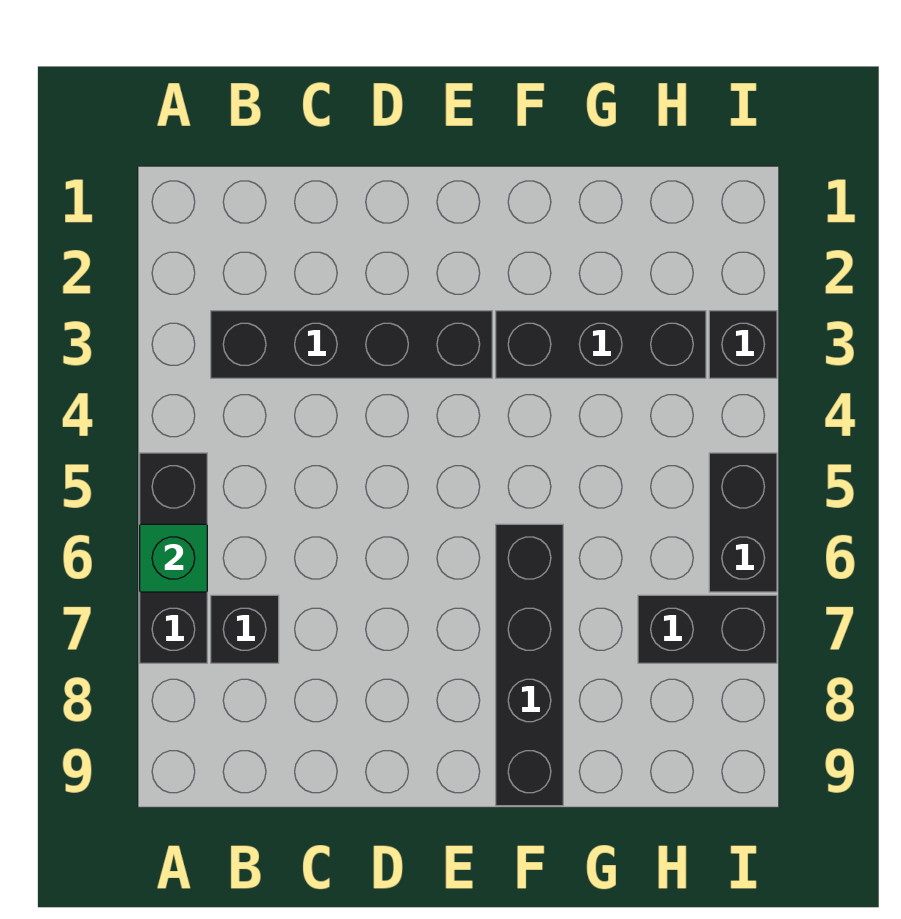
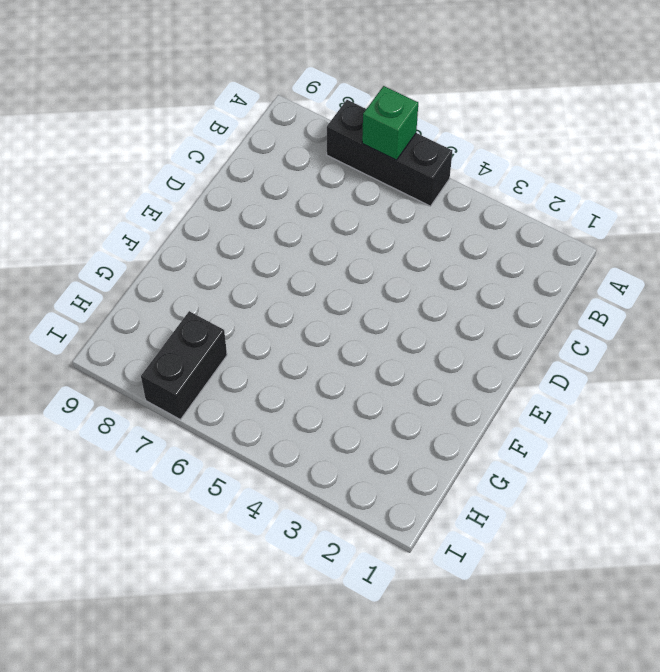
none -> black 1x4 brick [211,311,492,378]
none -> black 1x1 brick [211,595,279,663]

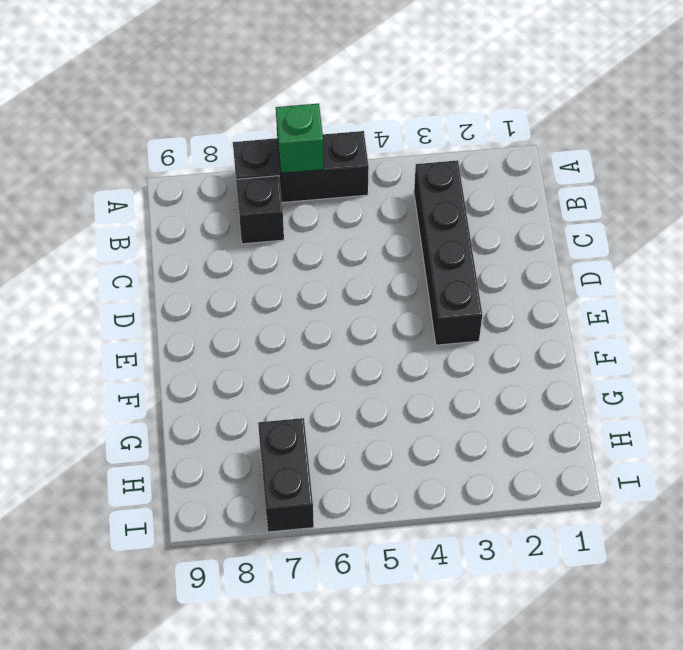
none -> black 1x3 brick [496,311,706,378]
none -> black 1x4 brick [496,524,563,806]

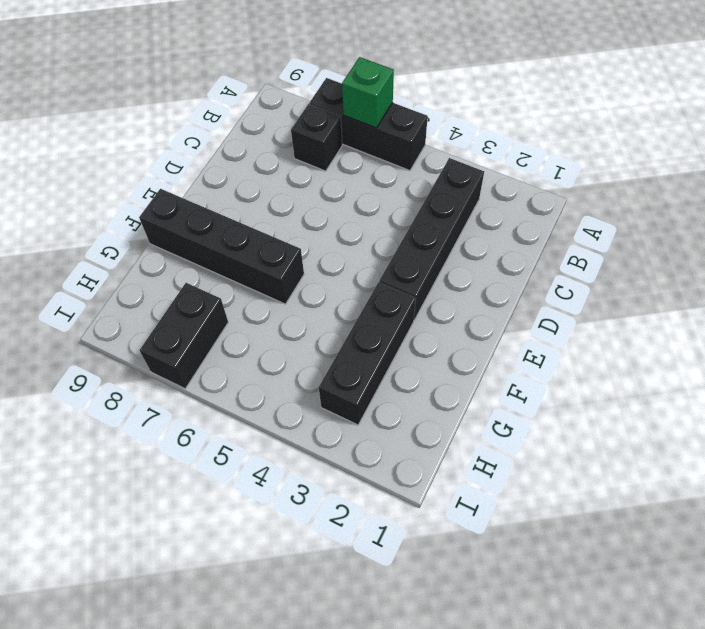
none -> black 1x1 brick [709,311,777,378]
none -> black 1x2 brick [709,453,777,592]

